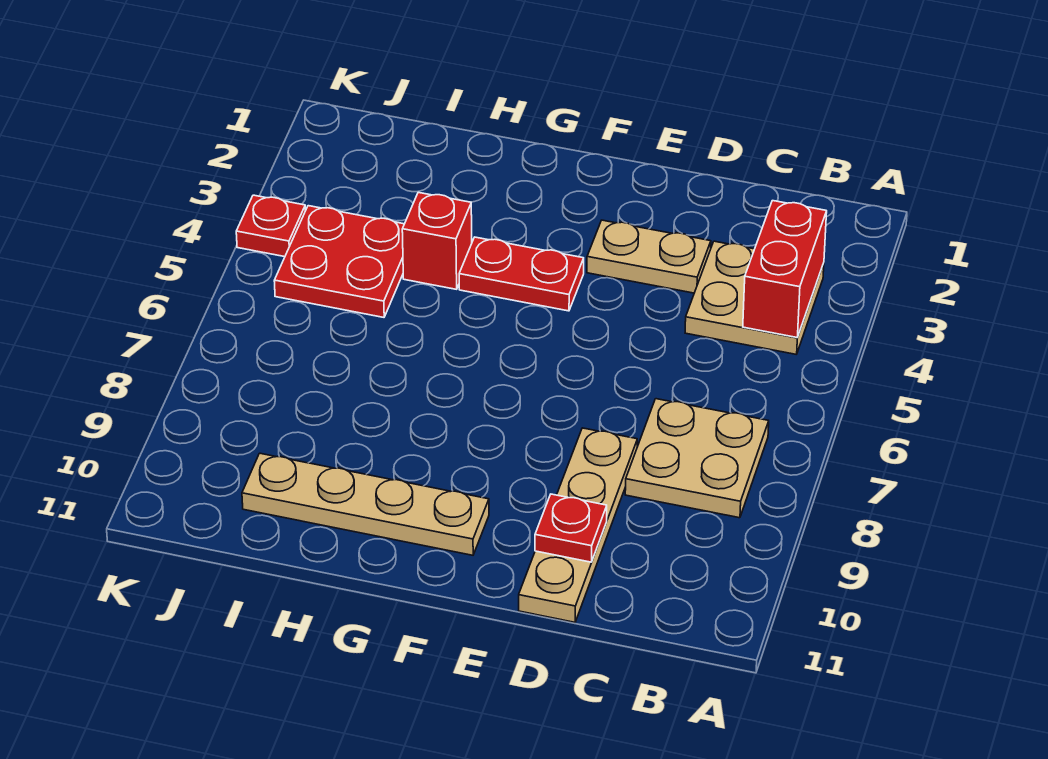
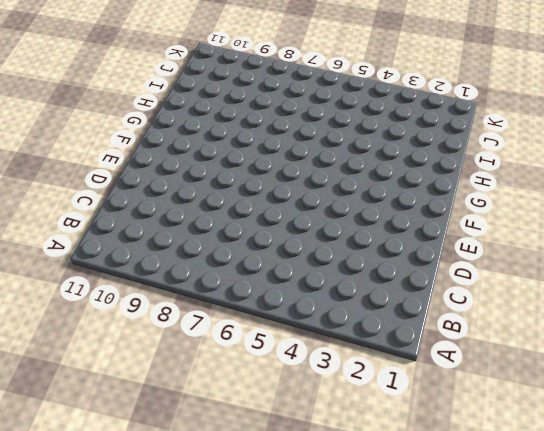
none -> tan 2x2 plate [685,241,824,354]
none -> tan 2x2 plate [625,399,769,518]

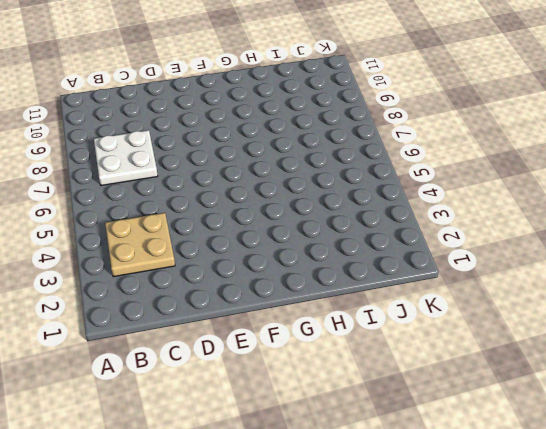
white 2x2 plate [94,130,158,186] -> tan 2x2 plate [625,399,769,518]
none -> tan 1x2 plate [587,220,711,293]
none -> tan 1x4 plate [519,428,637,622]

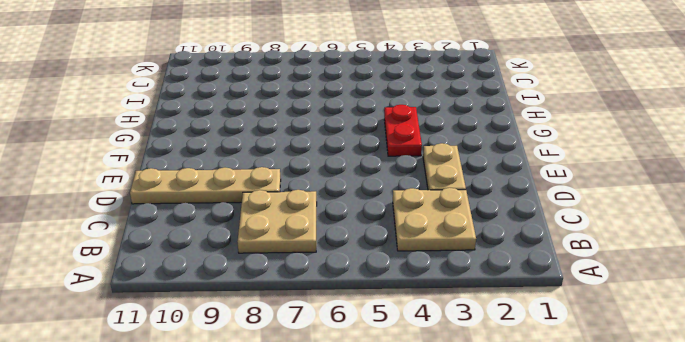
none -> tan 1x4 plate [242,453,489,555]
none -> red 1x1 brick [402,192,472,289]

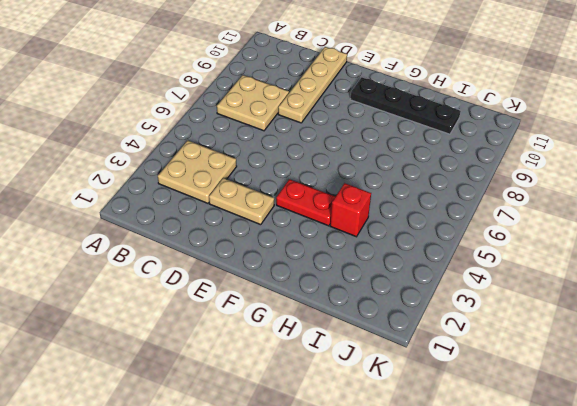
black 1x4 plate [350,77,461,134] -> tan 1x4 plate [242,453,489,555]
none -> red 2x2 plate [274,206,404,317]
none -> red 1x1 plate [236,195,306,257]

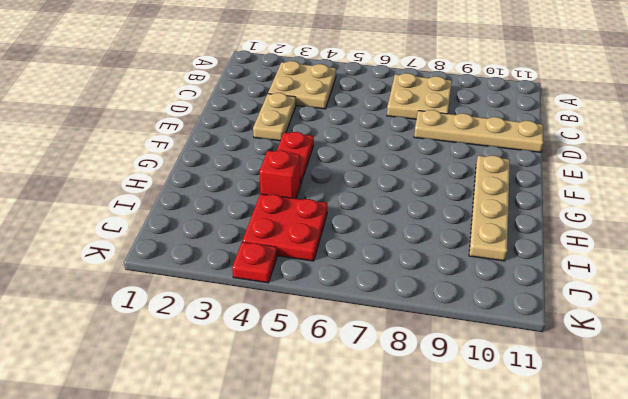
none -> red 1x2 brick [743,201,827,337]
none -> red 1x1 plate [535,494,607,562]

